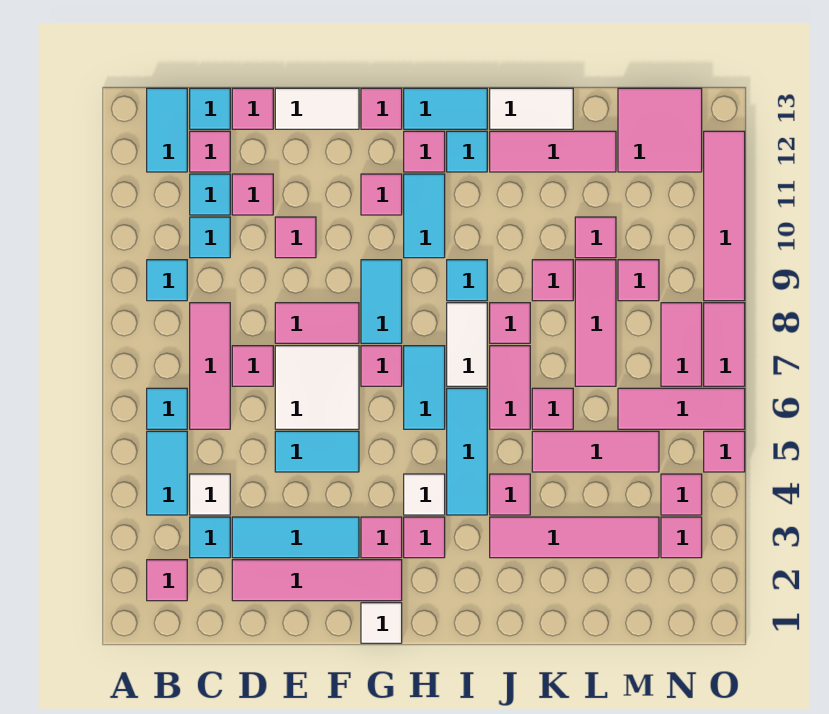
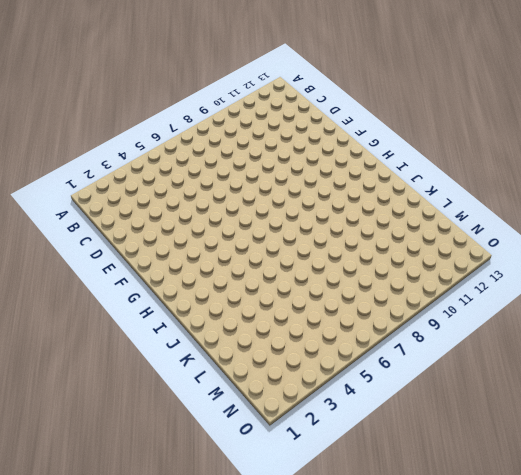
none -> pink 1x1 tile [147,560,187,601]
none -> cyan 1x2 tile [147,431,187,515]
none -> cyan 1x1 tile [147,388,187,429]
none -> cyan 1x1 tile [147,260,187,301]

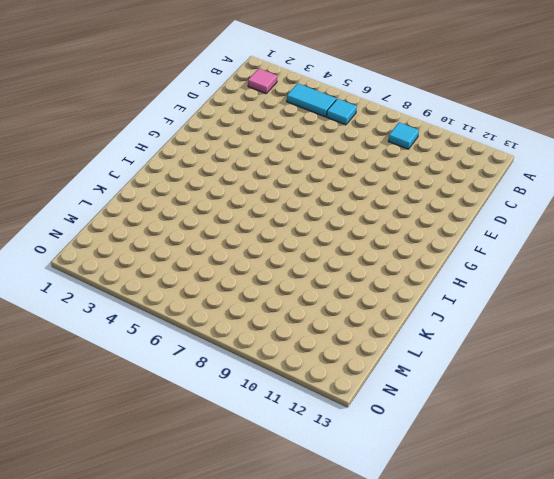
none -> cyan 1x2 tile [147,88,187,172]
none -> cyan 1x1 tile [190,517,230,558]
none -> white 1x1 tile [190,474,230,515]
none -> pink 1x3 tile [190,303,230,429]

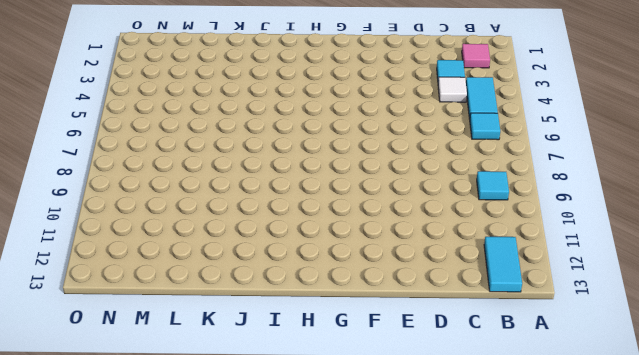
none -> pink 1x3 tile [190,303,230,429]
none -> cyan 1x1 tile [190,217,230,258]
none -> cyan 1x1 tile [190,174,230,215]
none -> pink 1x1 tile [190,131,230,172]

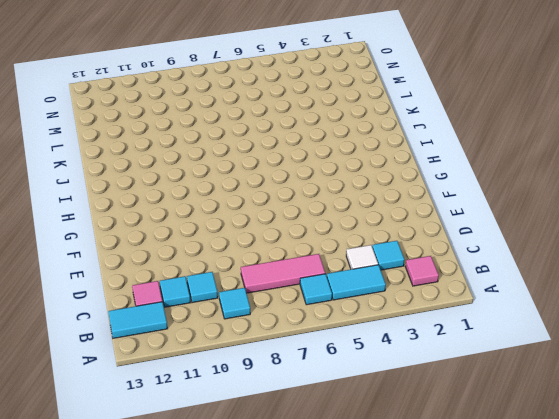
none -> cyan 1x1 tile [190,88,230,129]
none -> pink 1x4 tile [232,560,402,601]
none -> cyan 1x3 tile [232,517,359,558]
none -> pink 1x1 tile [232,346,273,386]

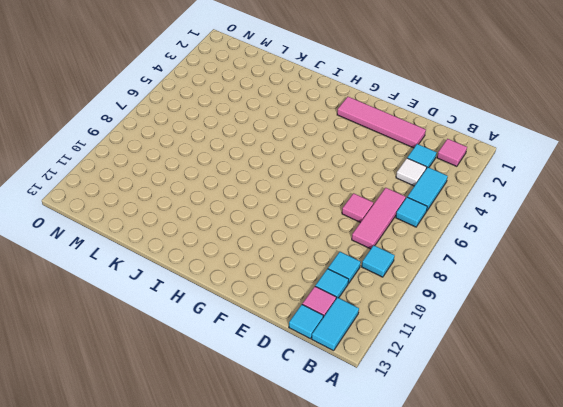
none -> cyan 1x3 tile [232,517,359,558]
none -> pink 1x1 tile [232,174,273,215]
none -> pink 1x1 tile [232,88,273,129]
none -> cyan 1x2 tile [275,431,359,472]

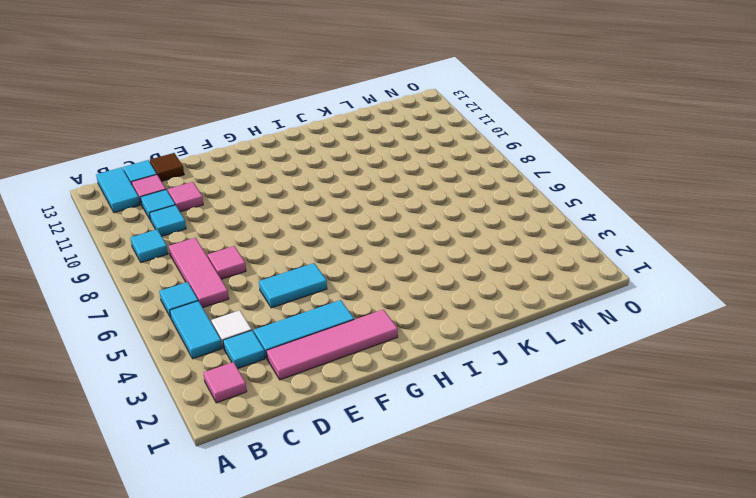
brown 1x1 tile [150,153,184,181] -> pink 1x1 tile [232,88,273,129]
none -> white 2x2 tile [275,346,359,429]
none -> pink 1x2 tile [275,303,359,343]
none -> pink 1x1 tile [275,217,316,258]
none -> white 1x2 tile [275,88,359,129]

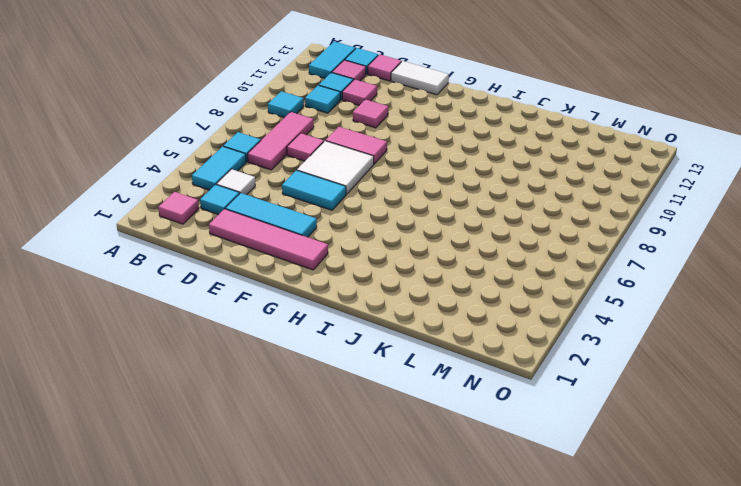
none -> white 1x1 tile [361,603,402,643]
none -> pink 1x1 tile [361,517,402,558]
none -> pink 1x1 tile [361,346,402,386]
none -> cyan 1x2 tile [361,260,402,343]

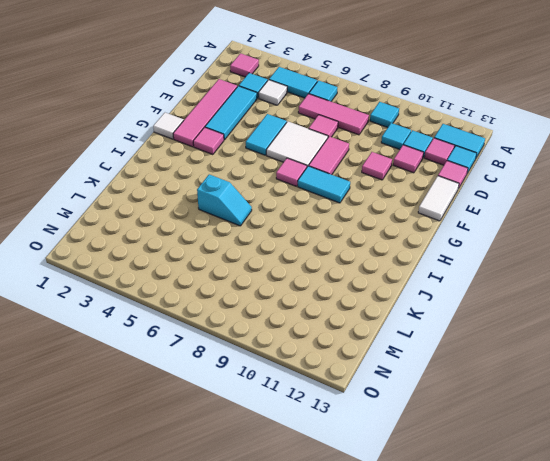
cyan 1x2 slope [197,174,252,226] -> pink 1x2 tile [490,346,530,429]
none -> pink 1x1 tile [361,174,402,215]
none -> pink 1x1 tile [361,88,402,129]
none -> pink 1x1 tile [404,517,445,558]
none -> white 1x1 tile [404,474,445,515]

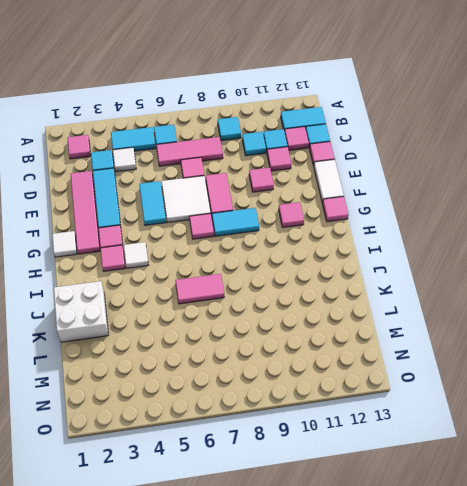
white 2x2 brick [54,281,108,342] -> none
none -> cyan 1x2 tile [404,346,445,429]
none -> cyan 1x2 tile [404,174,445,258]
none -> pink 1x1 tile [404,131,445,172]
none -> cyan 1x2 tile [404,88,487,129]

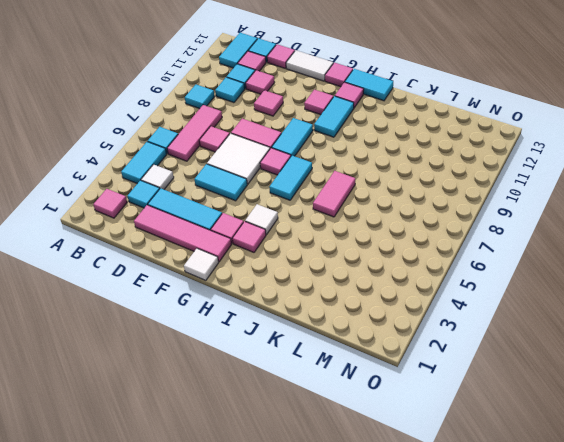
none -> cyan 1x3 tile [447,388,487,515]
none -> white 1x2 tile [447,303,487,386]
none -> cyan 1x1 tile [447,260,487,301]
none -> cyan 1x1 tile [447,131,487,172]

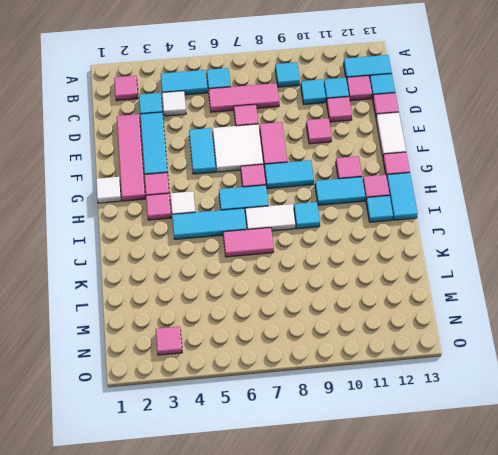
none -> pink 1x4 tile [490,517,659,558]
none -> pink 1x1 tile [490,474,530,515]
none -> pink 1x1 tile [490,303,530,343]
none -> pink 1x3 tile [490,131,616,172]

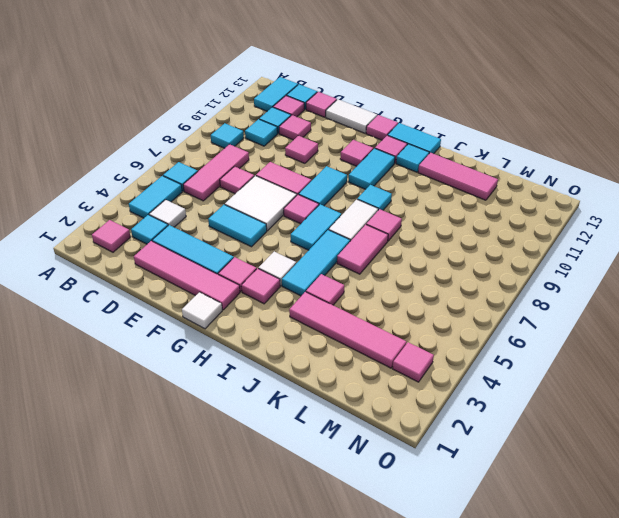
none -> white 1x2 tile [490,88,573,129]
none -> pink 1x3 tile [532,431,659,472]
none -> pink 1x1 tile [532,388,573,429]
none -> pink 1x1 tile [532,260,573,301]

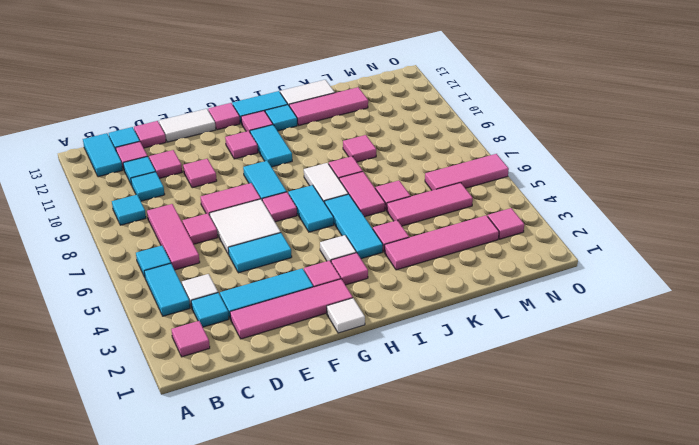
none -> cyan 1x1 tile [447,260,487,301]
none -> pink 1x3 tile [575,260,616,386]
none -> pink 1x1 tile [575,217,616,258]
none -> pink 1x1 tile [618,260,659,301]

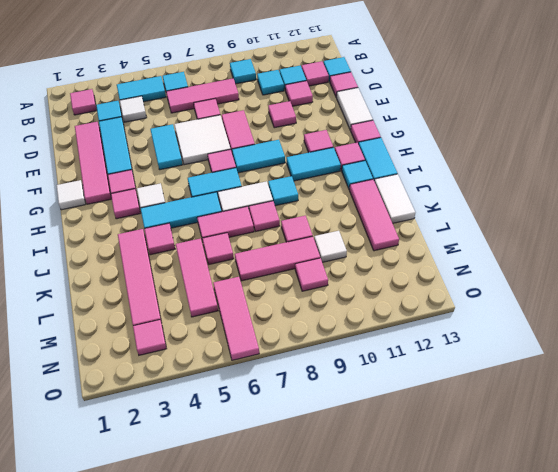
white 1x1 tile [314,231,347,262] -> pink 1x1 tile [575,217,616,258]
none -> cyan 1x2 tile [147,88,187,172]
none -> pink 2x2 tile [618,88,702,172]
none -> pink 1x1 tile [661,474,702,515]
none -> pink 1x2 tile [661,303,702,386]

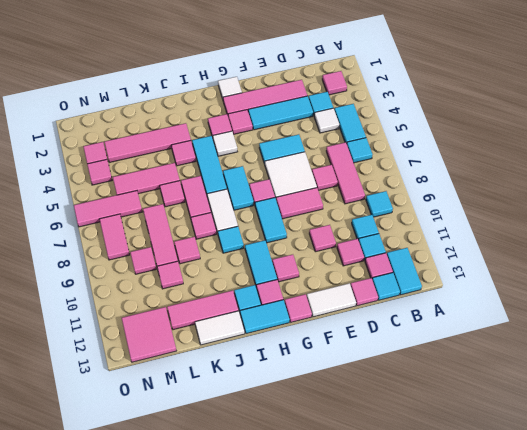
none -> pink 1x1 tile [704,431,745,472]
none -> pink 1x2 tile [704,303,745,386]
none -> pink 1x4 tile [704,131,745,301]

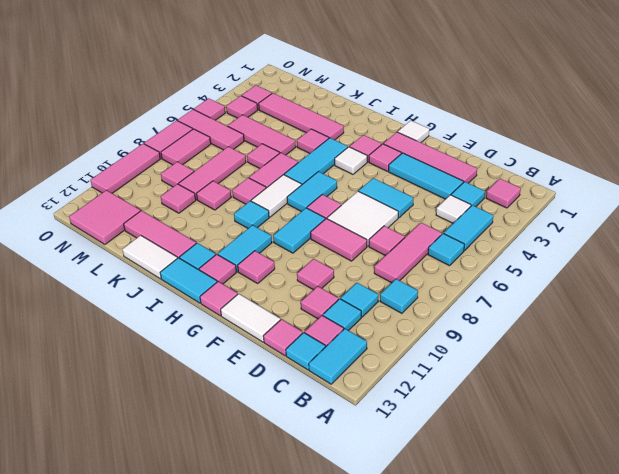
pink 1x3 tile [90,144,160,193] -> pink 1x4 tile [704,131,745,301]

